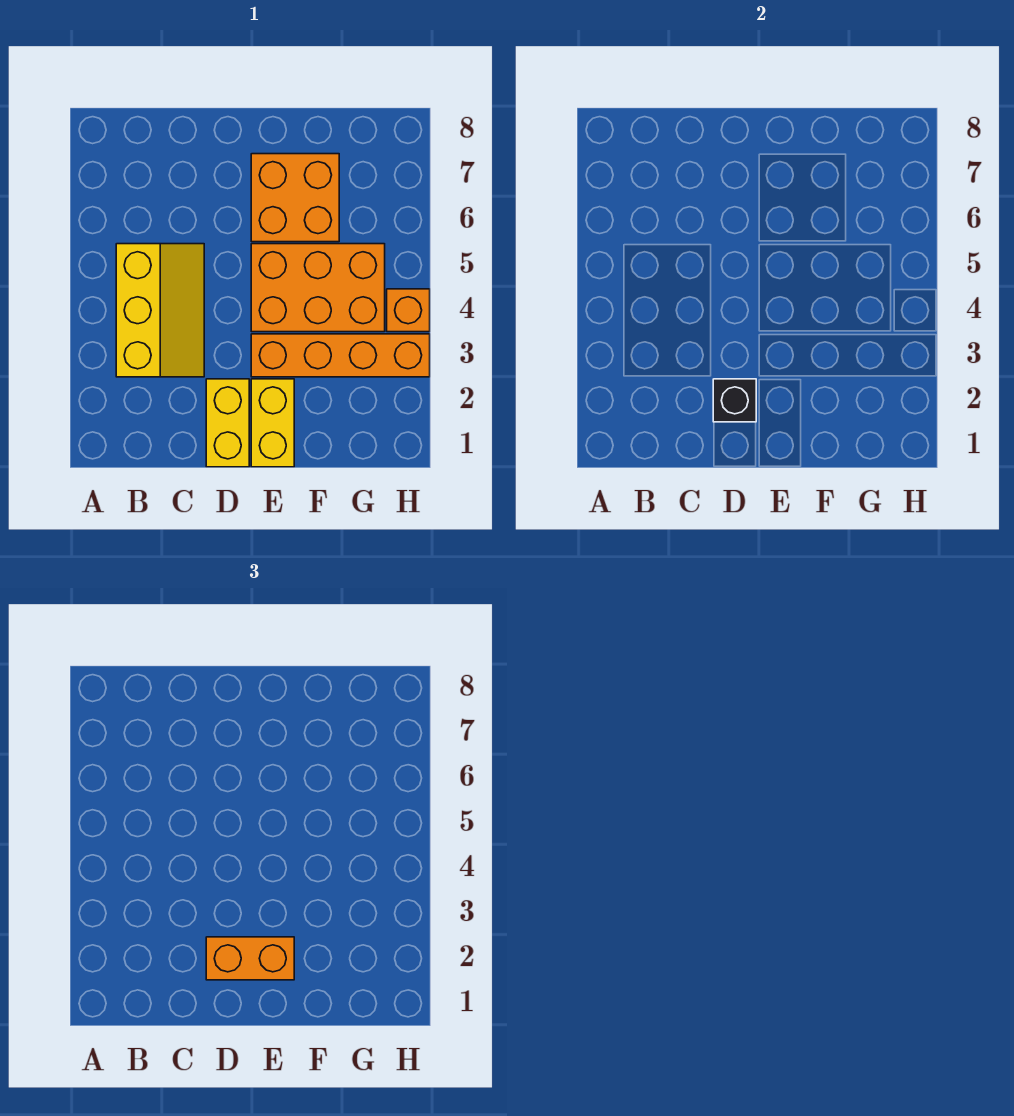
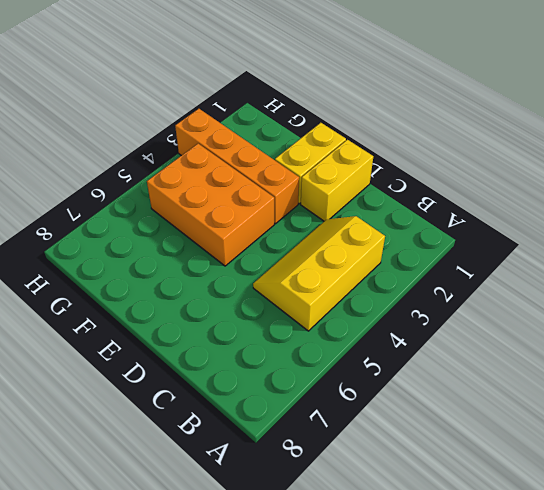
none -> orange 2x2 brick [251,154,339,242]
none -> orange 1x1 brick [387,289,430,332]

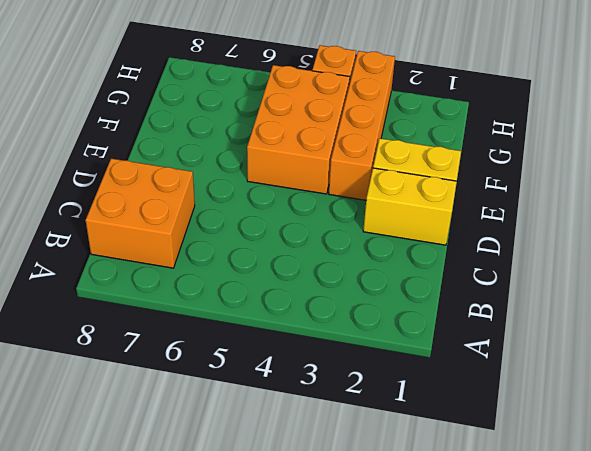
orange 2x2 brick [86,159,195,268] -> orange 2x2 brick moved to [251,154,339,242]
none -> yellow 2x3 slope [116,244,204,377]
none -> black 1x1 brick [713,379,756,422]

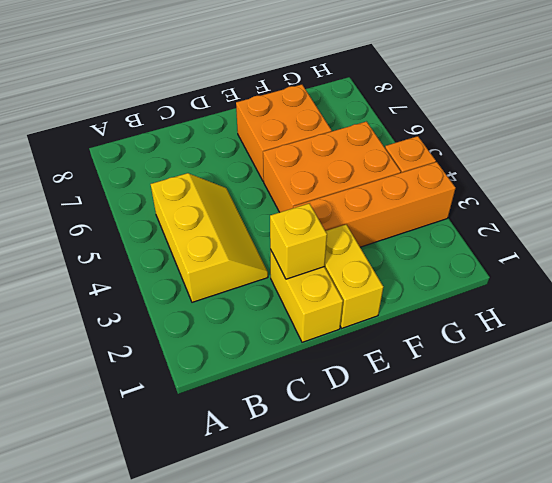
yellow 1x1 brick [270,203,327,279] -> black 1x1 brick [713,379,756,422]
none -> orange 1x2 brick [206,937,294,980]

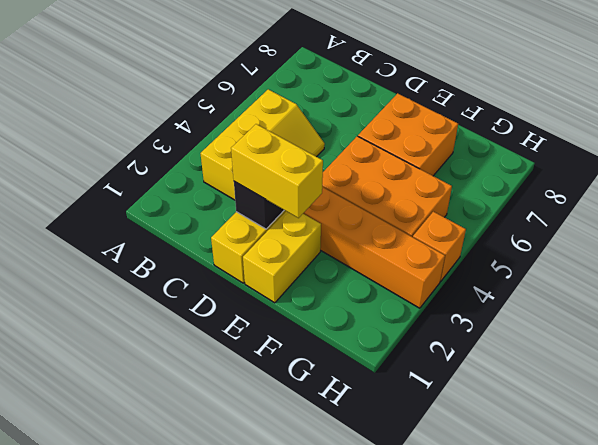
yellow 1x2 brick [231,124,323,218] -> orange 1x2 brick [206,937,294,980]

